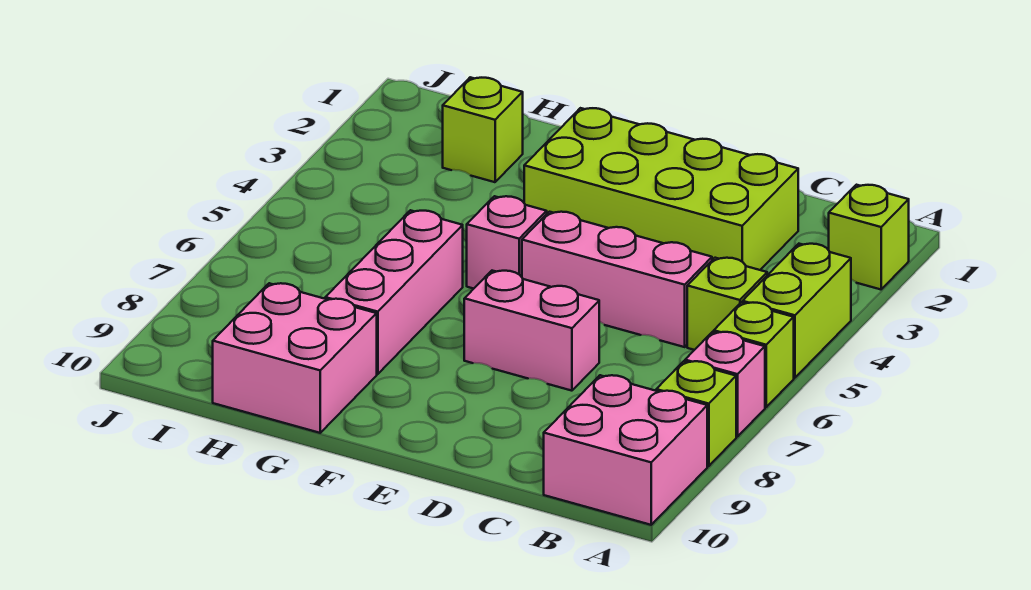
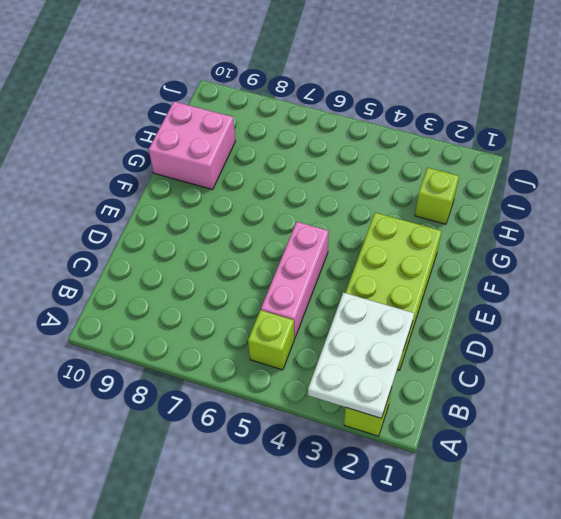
white 2x3 plate [308,293,414,418] -> none
none -> lime 1x2 brick [743,244,851,378]
none -> lime 1x1 brick [714,302,794,407]
none -> pink 1x1 brick [685,332,765,437]

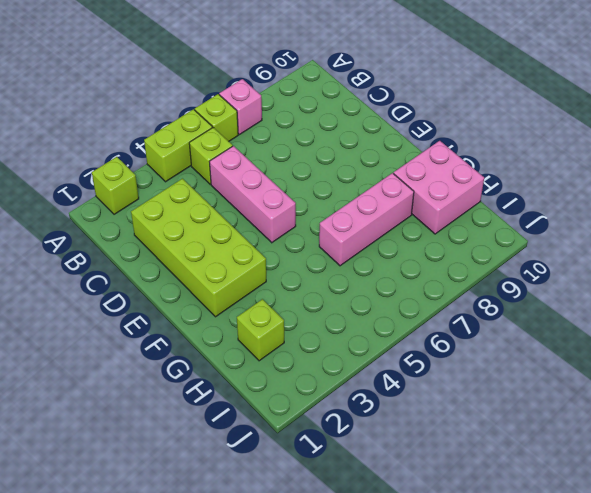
none -> lime 1x1 brick [656,361,736,466]
none -> pink 2x2 brick [544,375,707,525]
none -> pink 1x2 brick [464,271,599,391]

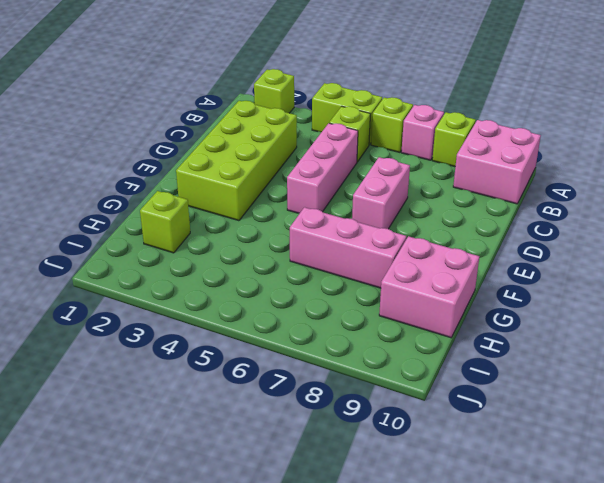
none -> pink 1x1 brick [467,196,547,289]

